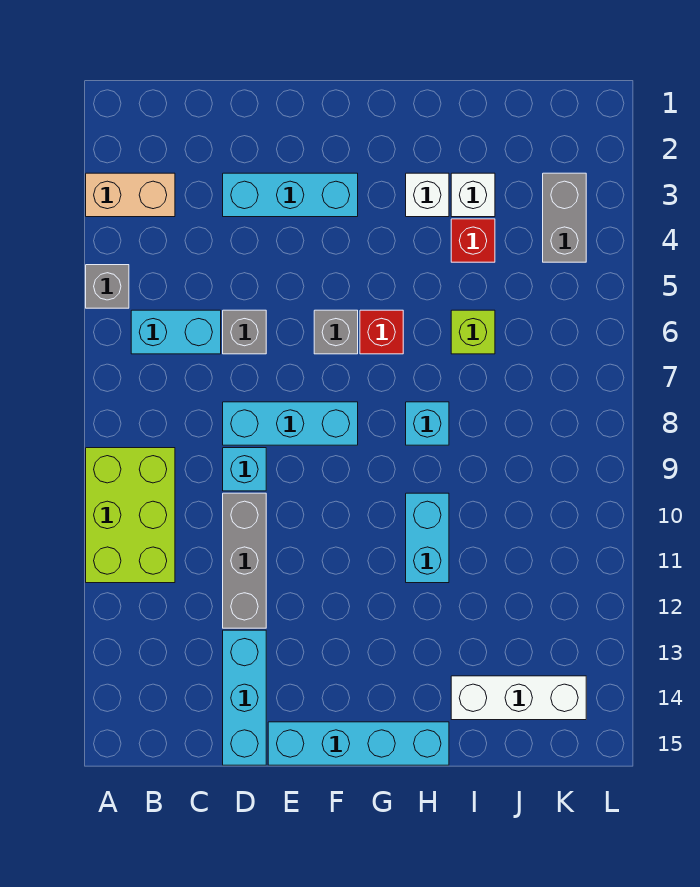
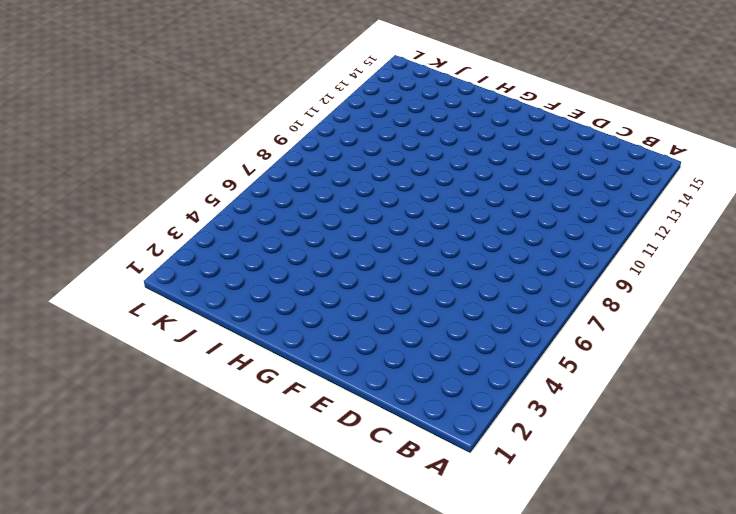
none -> tan 1x2 brick [86,173,175,217]
none -> grey 1x1 brick [86,265,129,308]
none -> lime 2x3 brick [86,448,175,583]

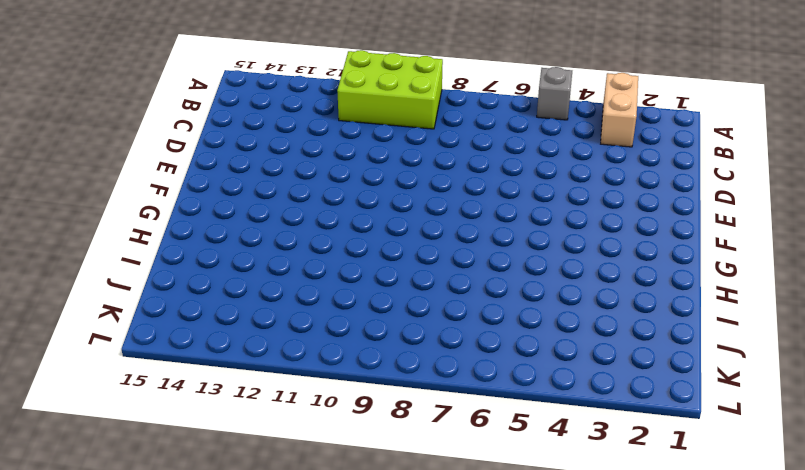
none -> cyan 1x2 brick [131,310,221,354]
none -> cyan 1x3 brick [223,173,358,217]
none -> grey 1x1 brick [223,310,266,354]

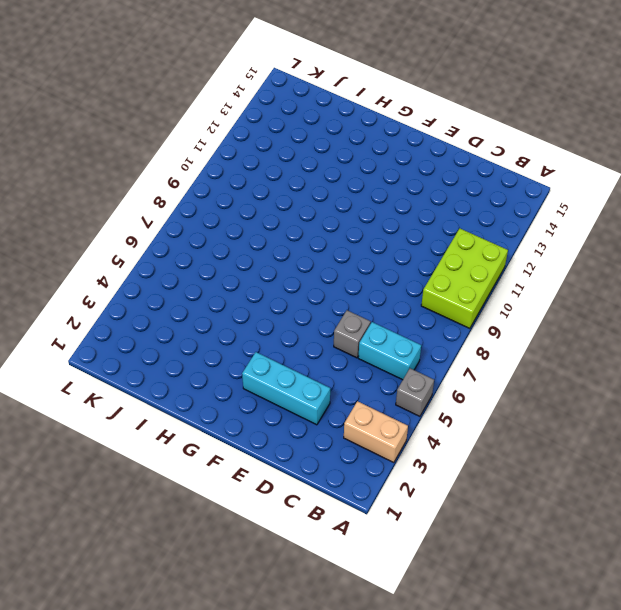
none -> cyan 1x3 brick [223,402,358,445]
none -> cyan 1x1 brick [223,448,266,491]
none -> grey 1x3 brick [223,493,266,628]

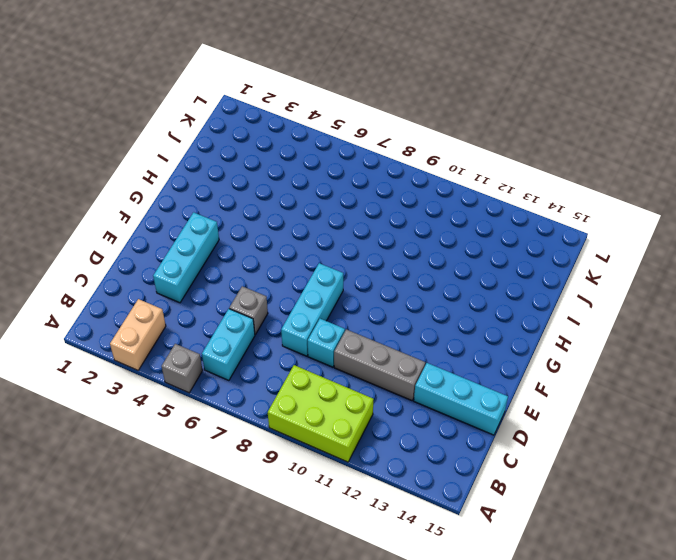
none -> cyan 1x4 brick [268,722,449,765]
none -> grey 1x1 brick [314,310,358,354]
none -> red 1x1 brick [360,310,403,354]

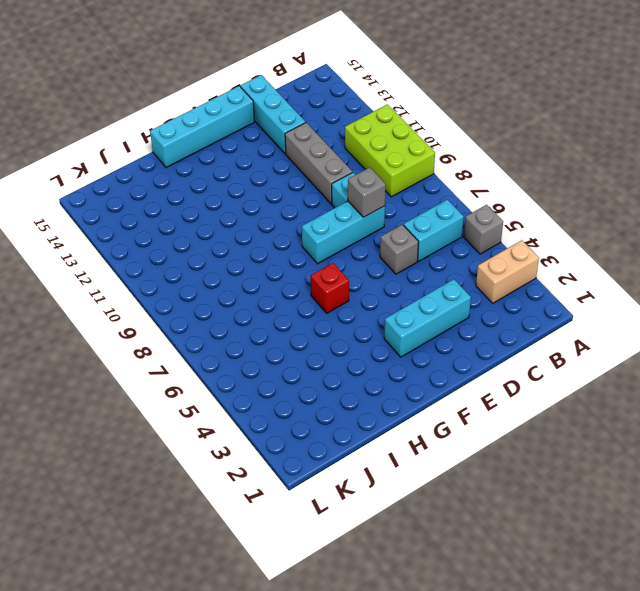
grey 1x1 brick [348,167,386,217] -> grey 1x1 brick moved to [314,310,358,354]
none -> white 1x1 brick [406,173,449,217]
none -> cyan 1x1 brick [406,402,449,445]
none -> cyan 1x2 brick [406,493,449,583]

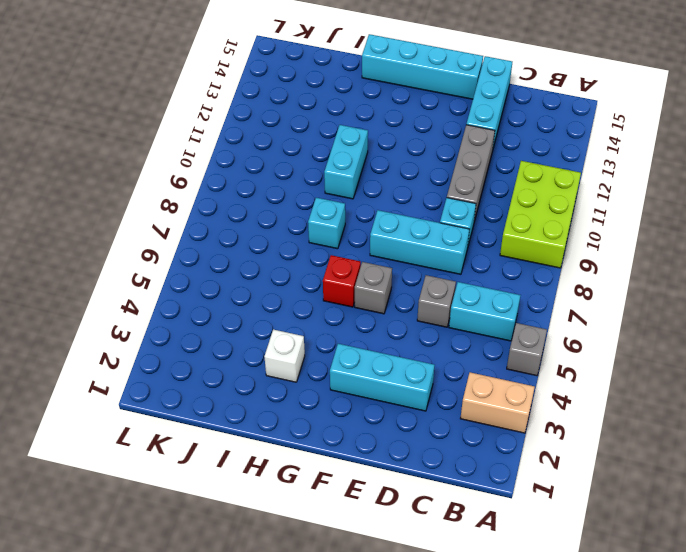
none -> white 1x1 brick [451,173,495,217]
none -> red 1x1 brick [451,219,495,262]
none -> lime 1x1 brick [451,310,495,354]

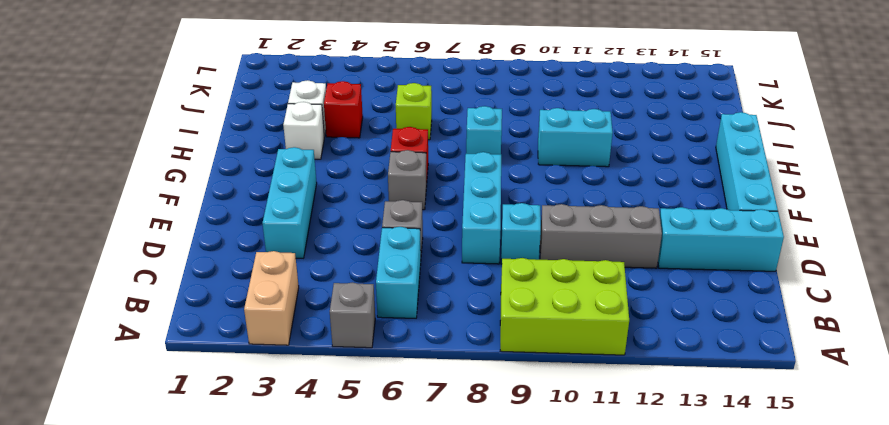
none -> white 1x3 brick [451,676,586,720]
none -> grey 1x2 brick [543,173,586,262]

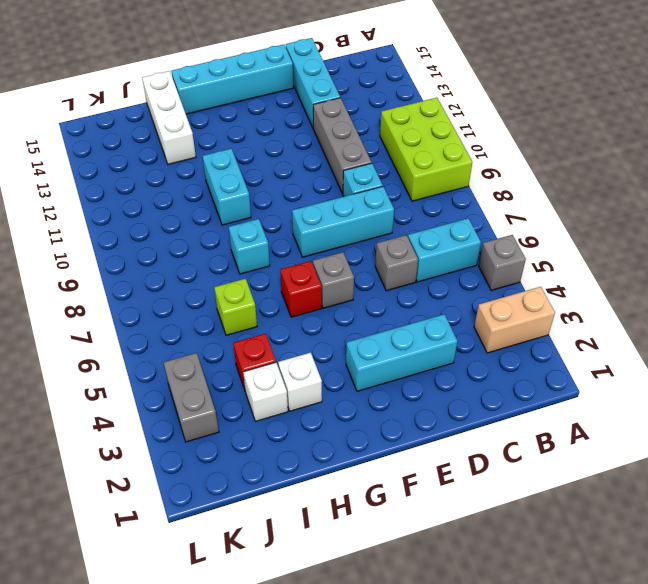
white 1x3 brick [142,71,196,164] -> white 1x3 brick turned to [451,676,586,720]

